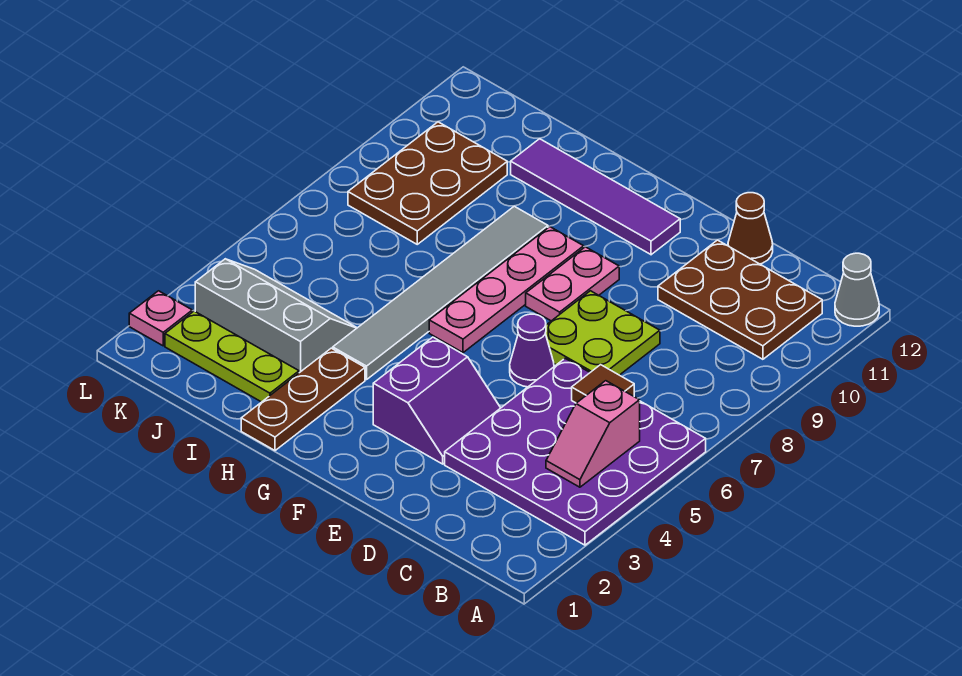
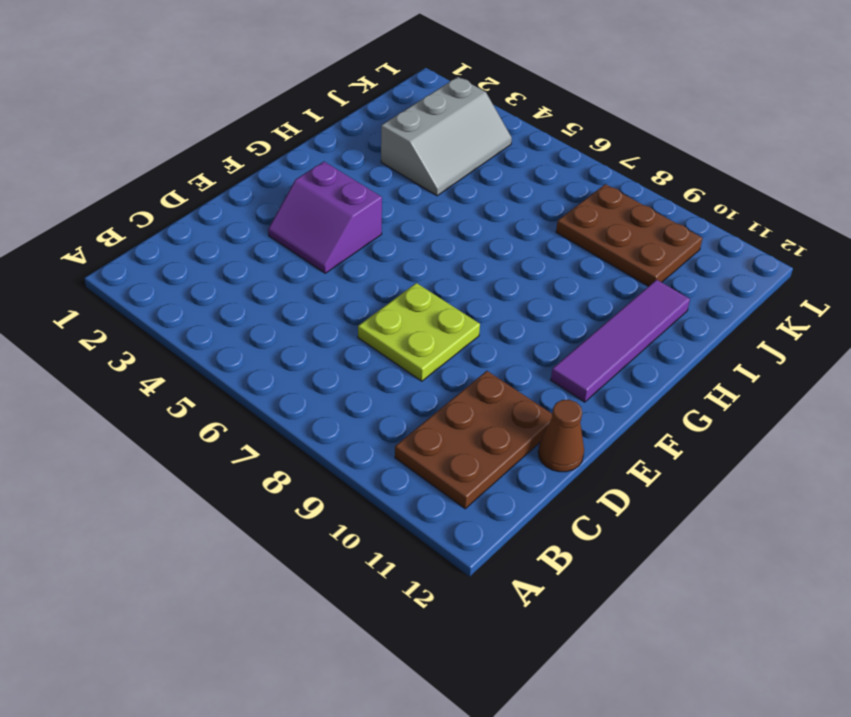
none -> purple 4x4 plate [445,359,706,545]
none -> grey 1x1 cone [835,253,879,326]
none -> purple 1x1 cone [510,314,554,387]

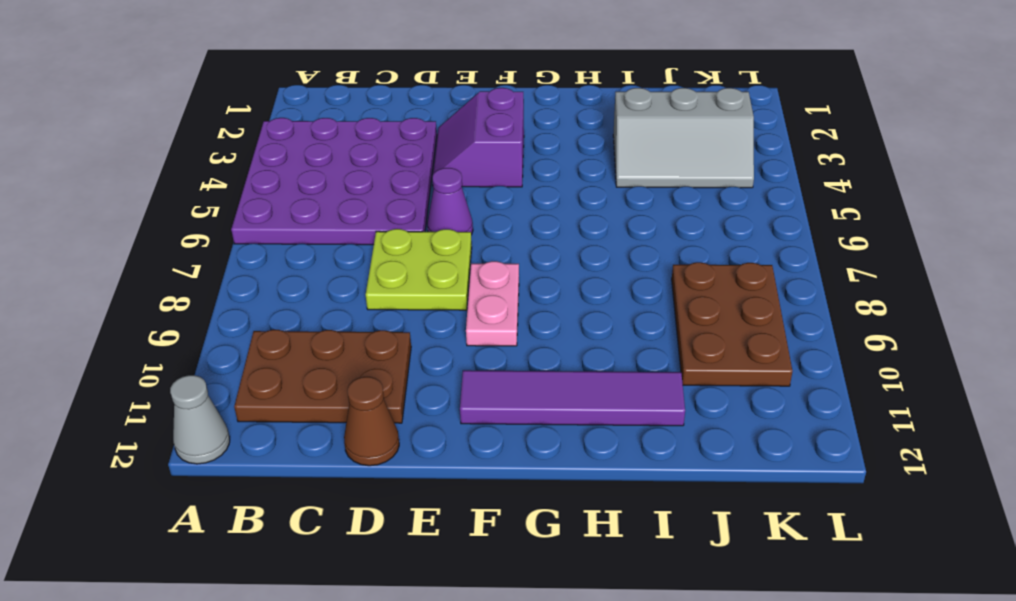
none -> pink 1x4 plate [429,227,584,353]
none -> brown 1x3 plate [241,348,365,451]
none -> grey 1x6 tile [333,206,548,380]

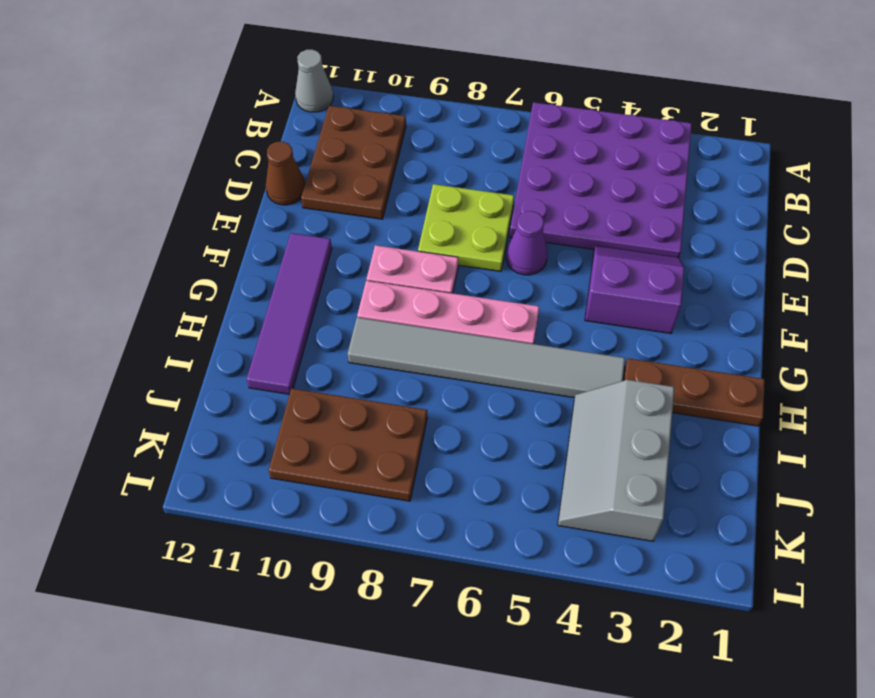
none -> lime 1x3 plate [165,311,299,402]
none -> pink 1x1 plate [129,291,192,346]
none -> pink 1x2 slope [546,381,640,487]

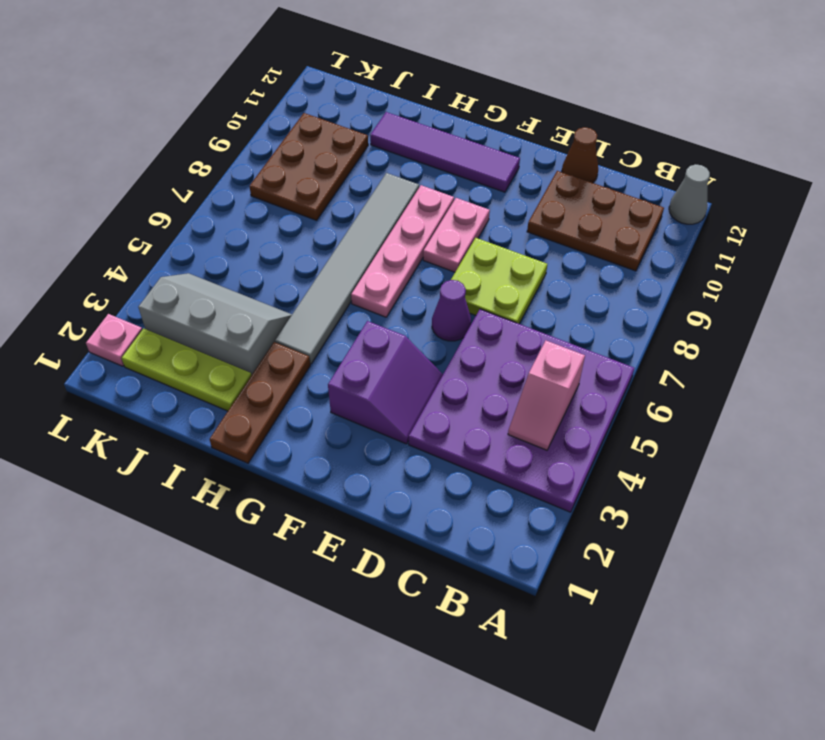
none -> brown 1x1 tile [572,365,634,403]

